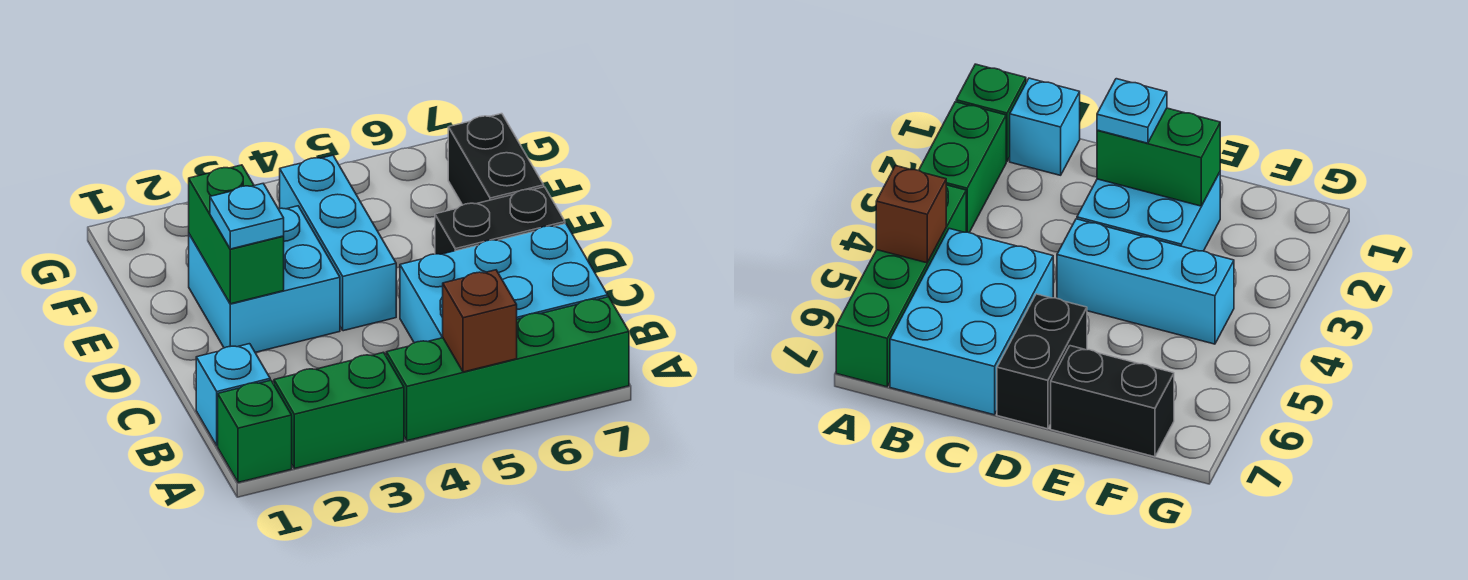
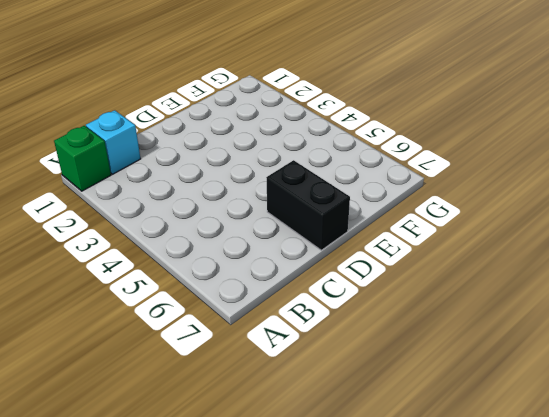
none -> green 1x2 brick [274,352,404,469]
none -> green 1x4 brick [386,297,629,441]
none -> cyan 2x3 brick [400,224,608,343]

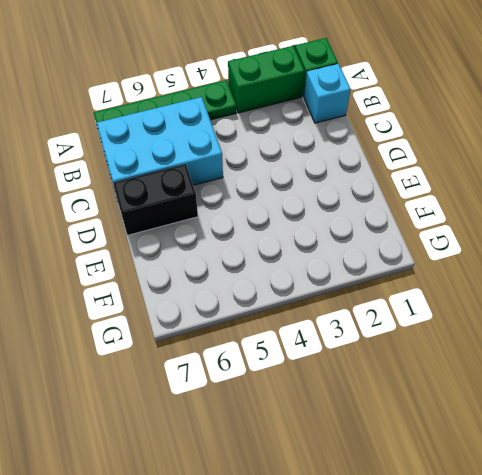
green 1x4 plate [94,80,236,127] -> green 1x4 brick [386,297,629,441]
none -> cyan 2x2 brick [189,206,340,352]
none -> cyan 1x3 brick [280,155,396,331]
none -> black 1x2 brick [448,114,544,205]

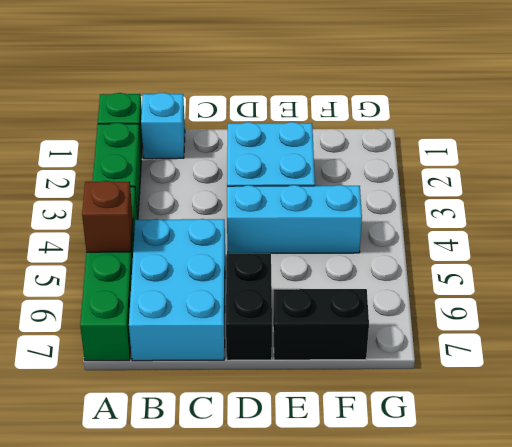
none -> green 1x2 brick [189,165,284,304]
none -> cyan 1x1 plate [210,183,284,249]

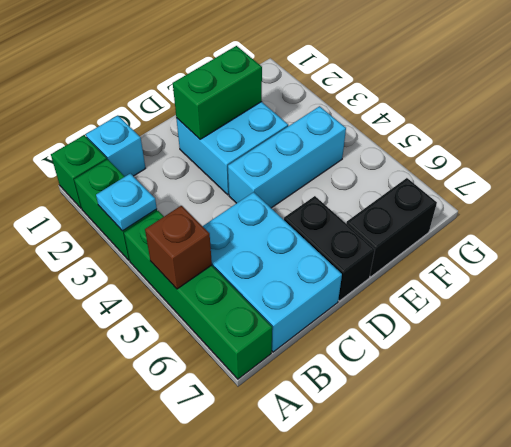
cyan 1x1 plate [96,173,157,231] -> cyan 1x1 plate moved to [210,183,284,249]

